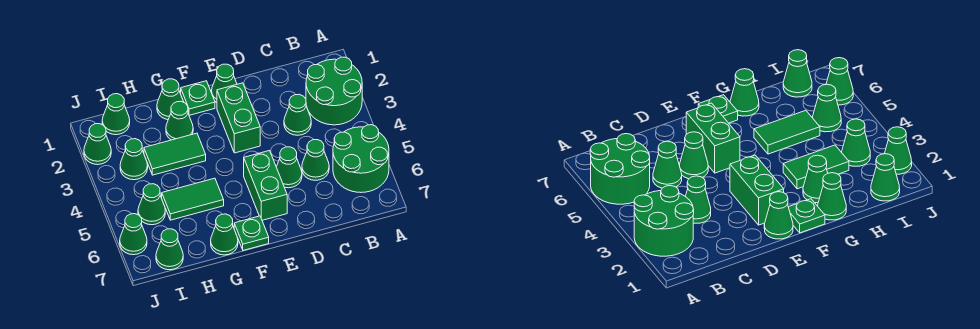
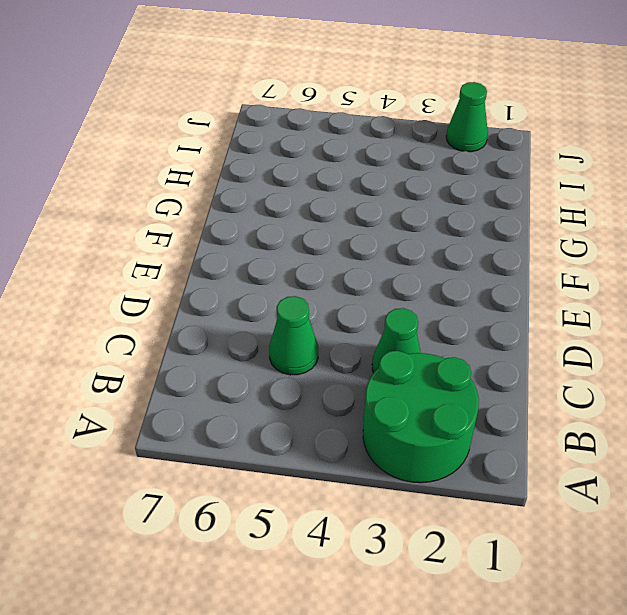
none -> green 2x2 round brick [333,125,389,193]
none -> green 1x1 cone [276,147,302,188]
none -> green 1x1 cone [212,64,237,102]

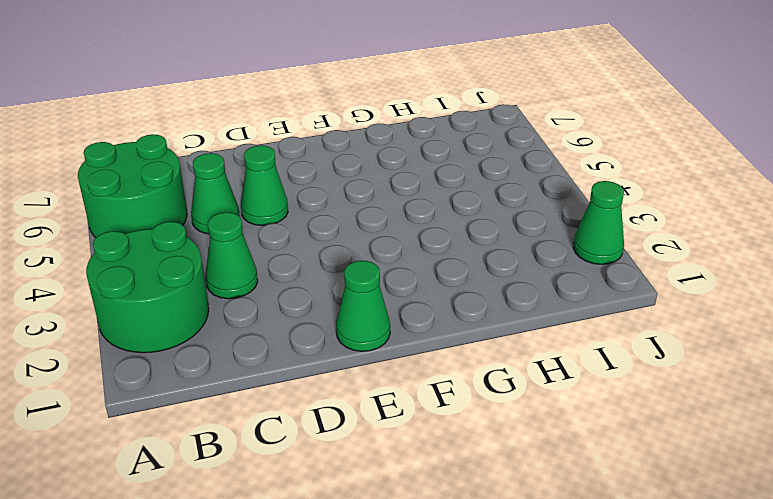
none -> green 1x2 brick [217,83,260,153]
none -> green 1x2 brick [244,151,287,220]
none -> green 1x1 plate [180,81,215,115]

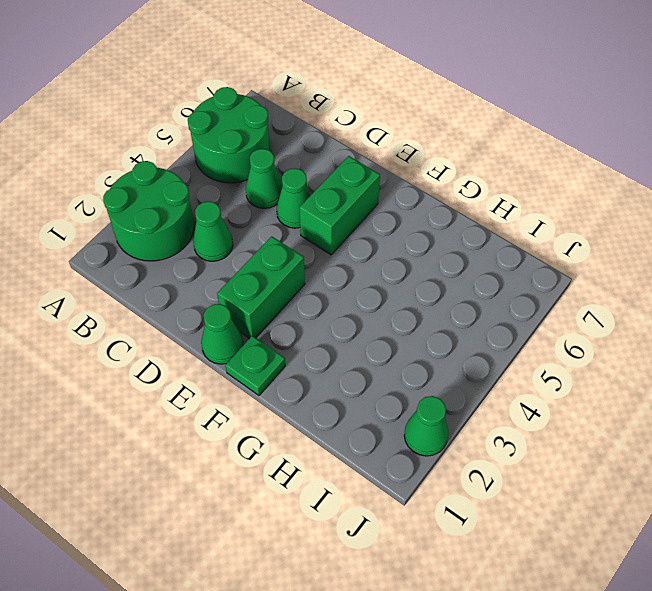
none -> green 1x1 plate [234,216,269,250]
none -> green 1x1 cone [157,79,183,120]
none -> green 1x1 cone [166,101,193,140]

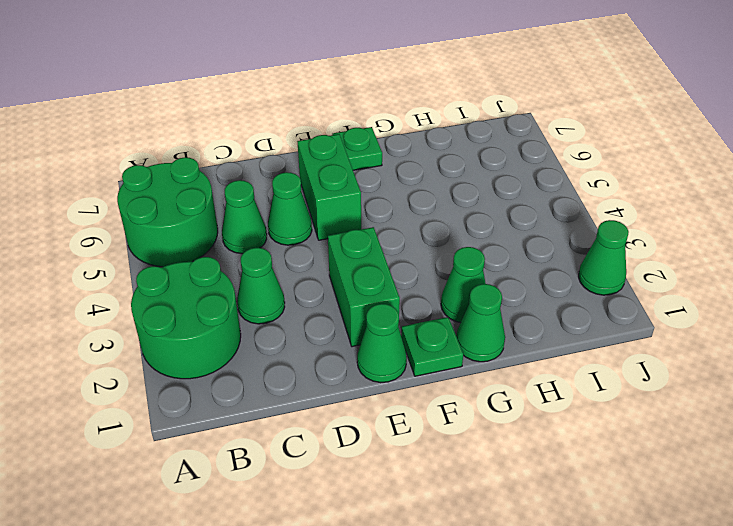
none -> green 1x2 tile [144,133,206,175]
none -> green 1x2 tile [162,178,224,220]
none -> green 1x1 cone [211,214,238,255]

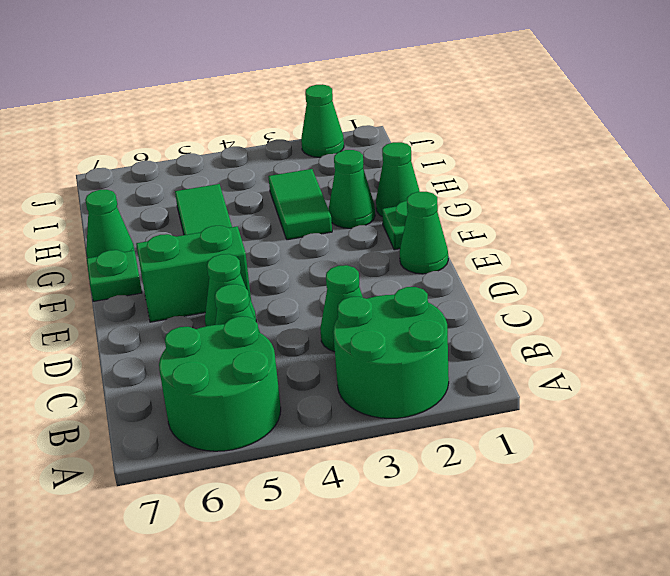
none -> green 1x2 brick [217,83,260,153]
none -> green 1x1 cone [102,94,130,135]
none -> green 1x1 cone [120,139,148,180]

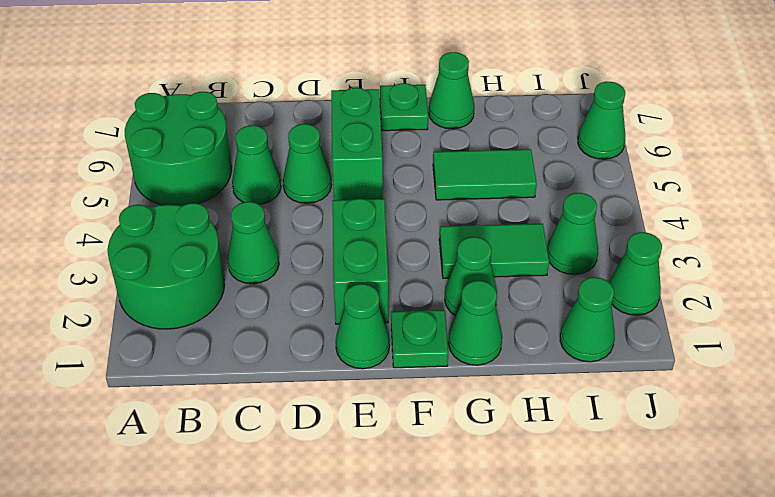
none -> green 1x1 cone [138,184,165,225]
none -> green 1x1 cone [156,229,183,270]

